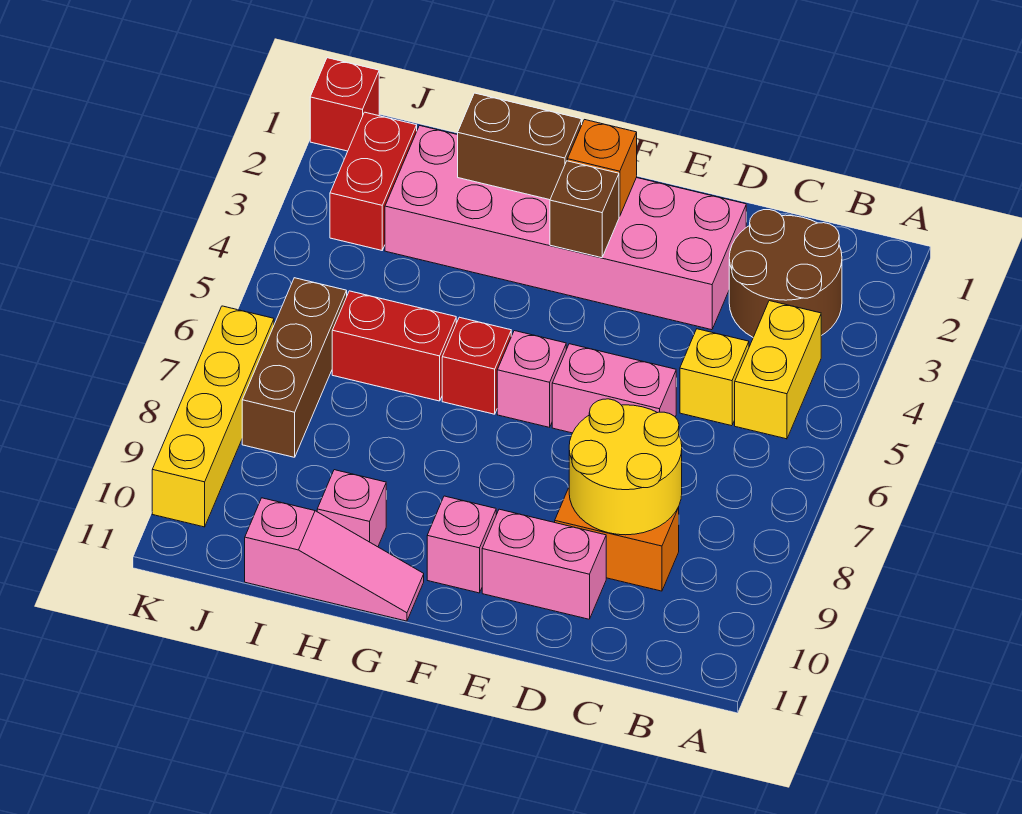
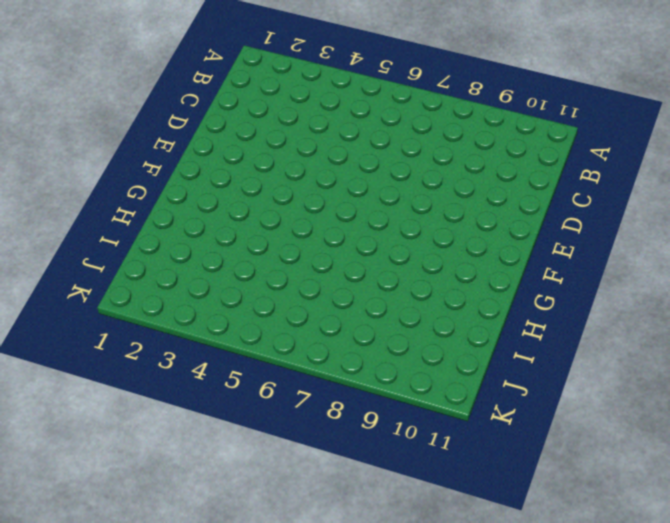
none -> brown 2x2 round brick [729,210,842,337]
none -> yellow 1x2 brick [735,301,821,439]
none -> yellow 1x1 brick [680,329,749,426]

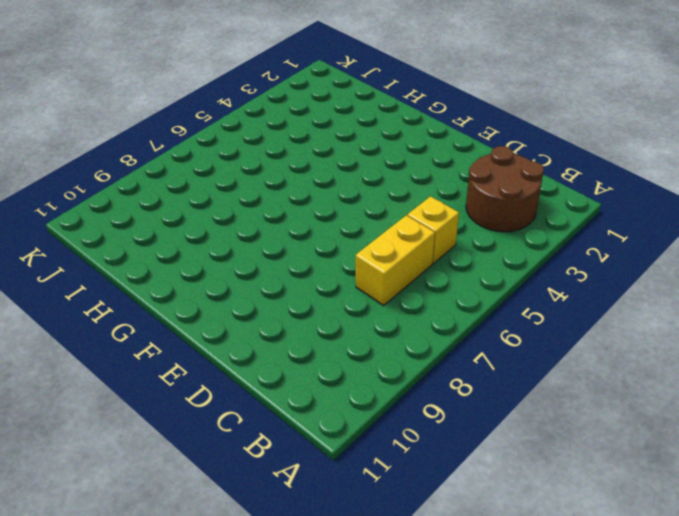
yellow 1x2 brick [356,215,435,305] -> yellow 1x2 brick moved to [735,301,821,439]
none -> orange 1x2 brick [555,488,679,591]
none -> pink 2x6 brick [385,126,746,330]
none -> pink 1x2 brick [552,344,676,433]

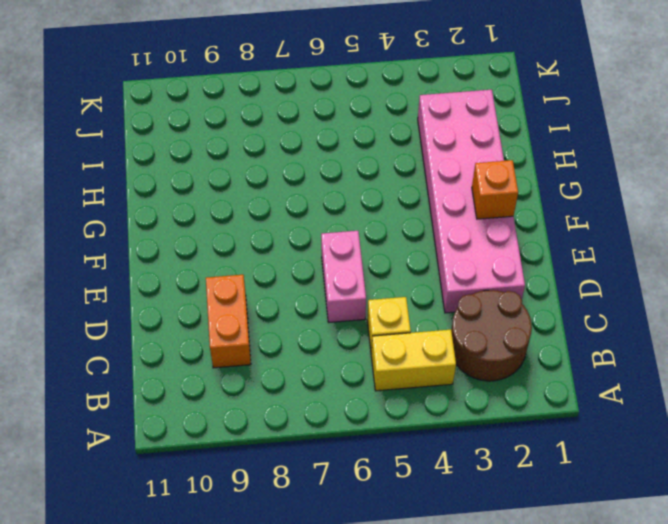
none -> pink 1x2 brick [482,509,606,619]
none -> pink 1x1 brick [497,331,566,427]
none -> pink 1x1 brick [427,496,496,593]

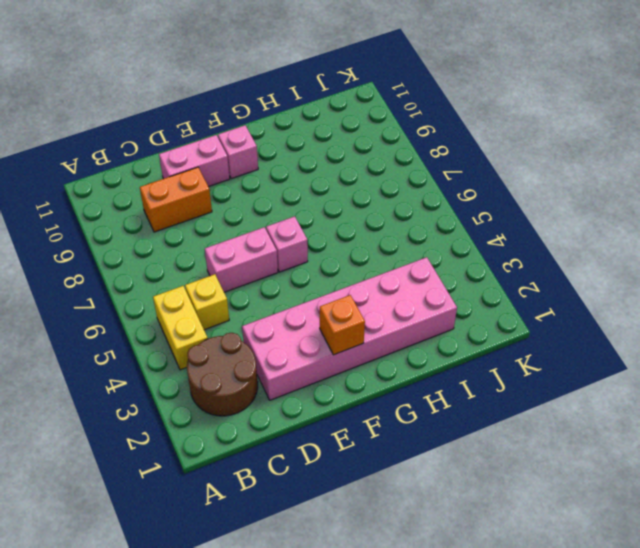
none -> red 1x1 brick [442,317,511,414]
none -> pink 1x3 slope [245,498,424,621]
none -> red 1x2 brick [332,291,456,401]

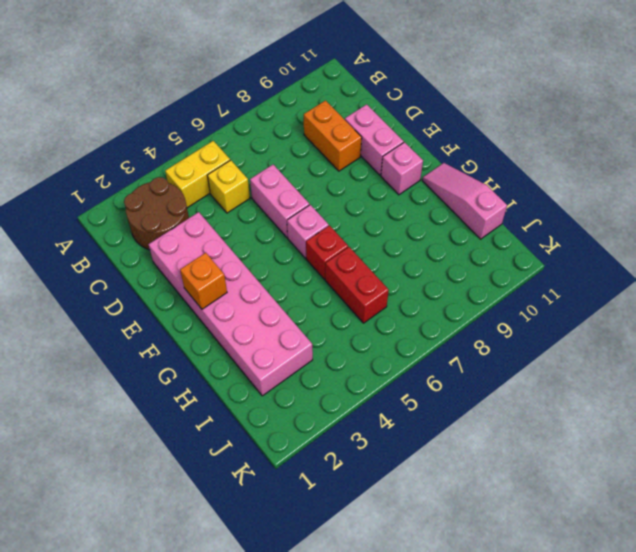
none -> pink 1x1 brick [317,470,386,547]
none -> red 1x2 brick [330,112,417,250]
none -> brown 1x3 brick [242,278,347,457]

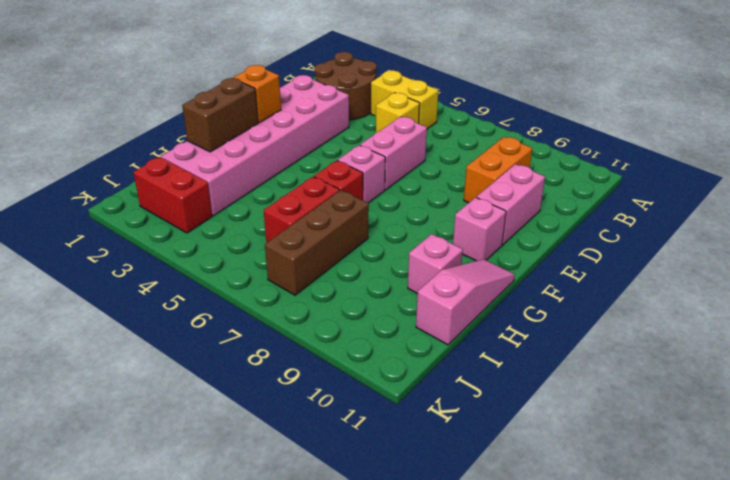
brown 1x3 brick [265,190,369,295] -> brown 1x3 brick turned to [242,278,347,457]
none -> red 1x1 brick [310,58,379,151]
none -> yellow 1x4 brick [152,306,274,527]
none -> yellow 2x2 round brick [569,399,682,535]

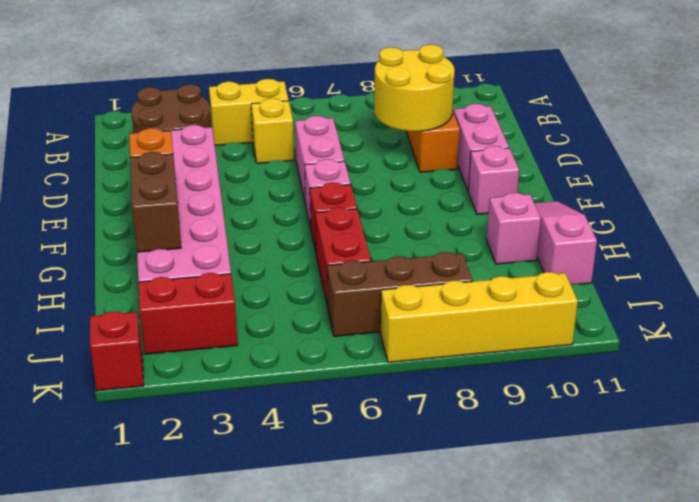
none -> brown 1x1 brick [550,161,619,258]

